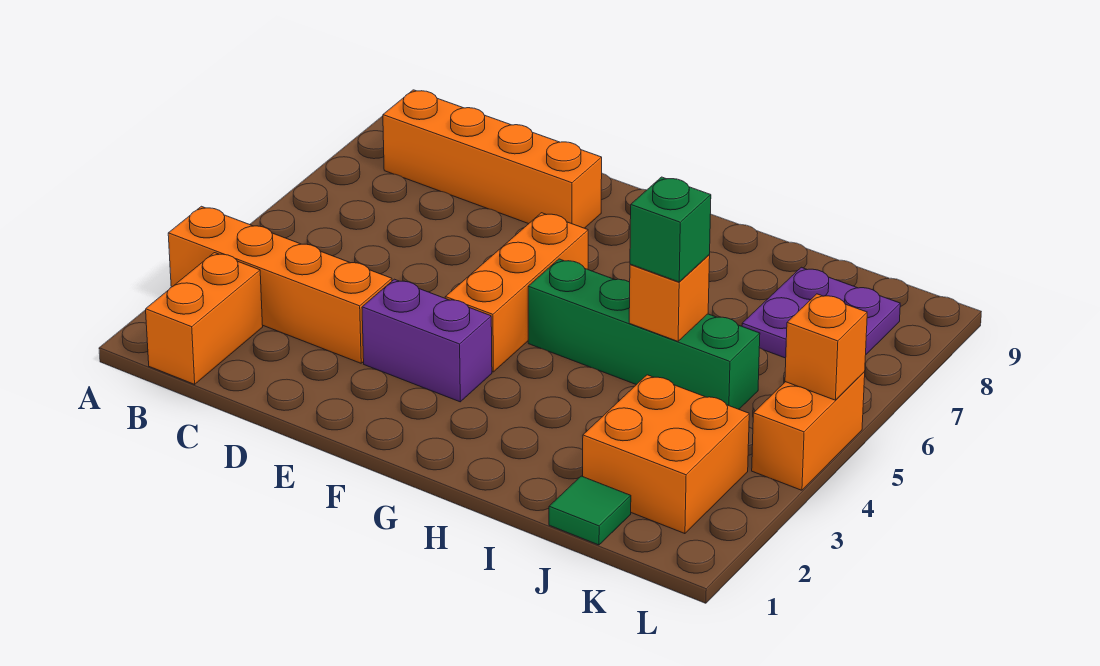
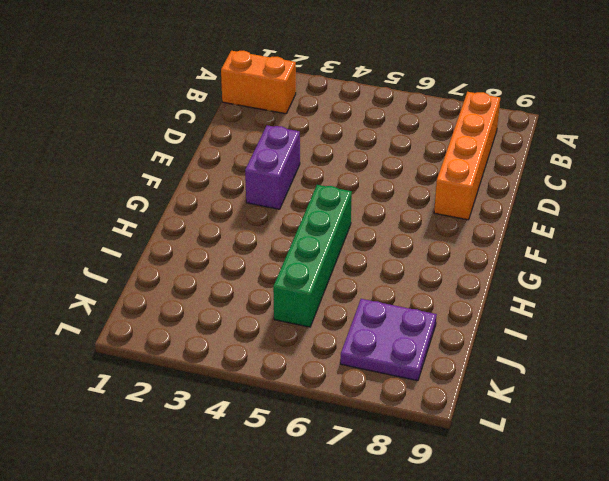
none -> orange 1x4 brick [168,206,392,363]
none -> orange 1x3 brick [445,213,588,372]
none -> green 1x1 tile [549,476,631,545]

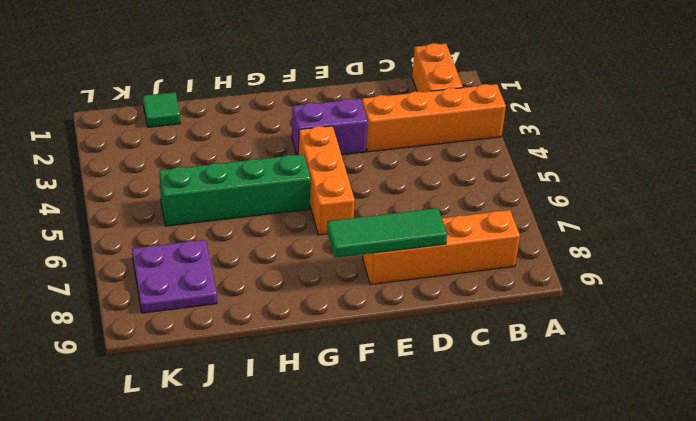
green 1x3 tile [327,208,447,258] -> none
none -> orange 2x2 brick [583,375,749,534]
none -> orange 1x2 brick [752,372,865,490]
none -> orange 1x1 brick [629,255,710,341]

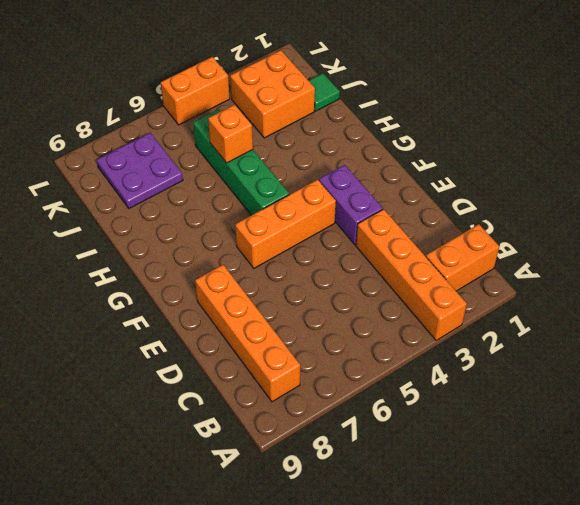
none -> orange 1x1 brick [785,294,867,400]
none -> green 1x1 brick [630,177,711,282]

